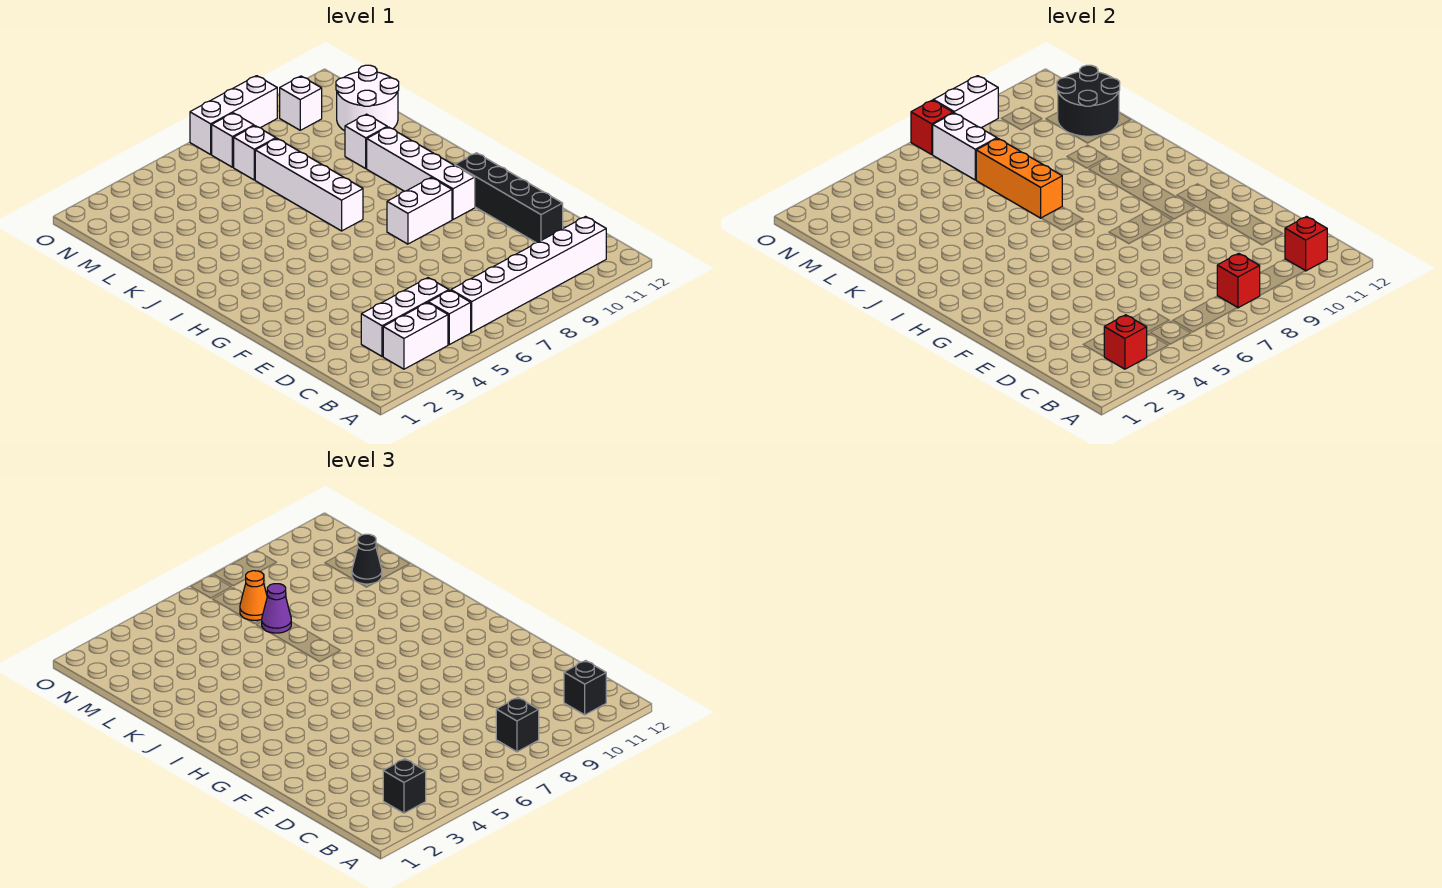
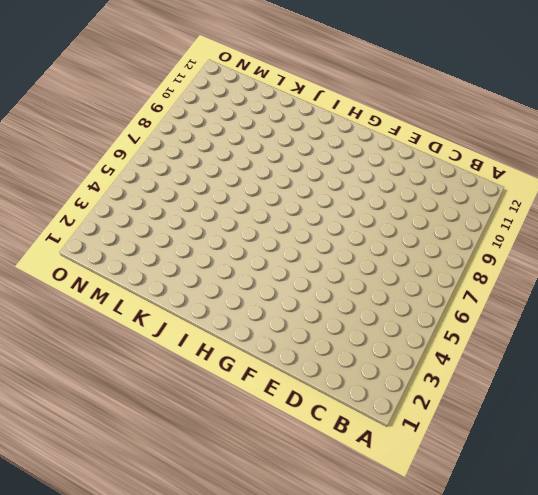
none -> white 1x2 brick [383,303,448,369]
none -> white 1x1 brick [428,290,471,345]
none -> white 1x6 brick [451,217,606,332]

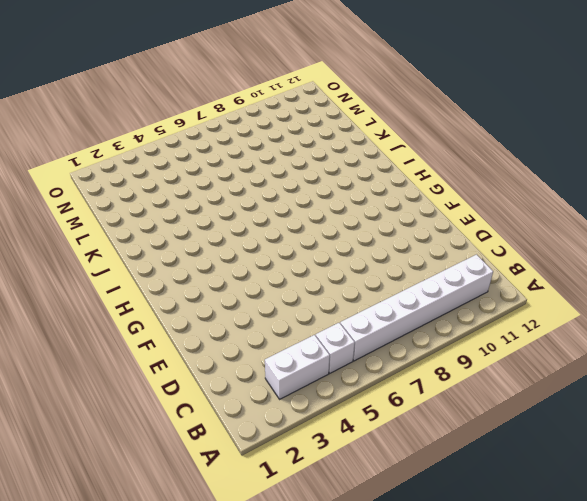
none -> white 1x3 brick [361,278,449,357]
none -> black 1x4 brick [455,153,563,243]
none -> white 1x2 brick [387,178,452,244]

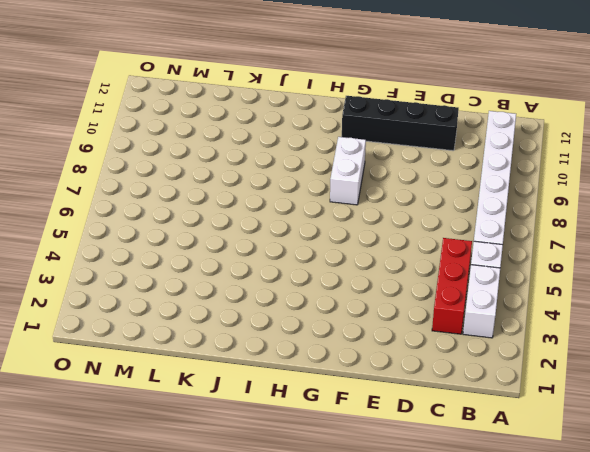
red 1x3 brick [432,238,472,334] -> white 1x3 brick [361,278,449,357]
none -> white 1x4 brick [367,127,475,219]
none -> white 1x4 brick [255,138,363,231]
none -> white 1x1 brick [345,114,387,168]

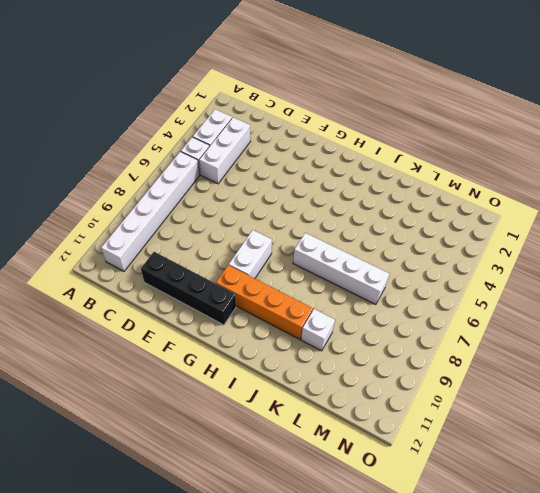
orange 1x4 brick [216,265,313,339] -> white 1x4 brick [367,127,475,219]
none -> white 2x2 round brick [336,65,399,131]
none -> white 1x1 brick [234,126,276,180]
none -> white 1x1 brick [212,113,254,167]

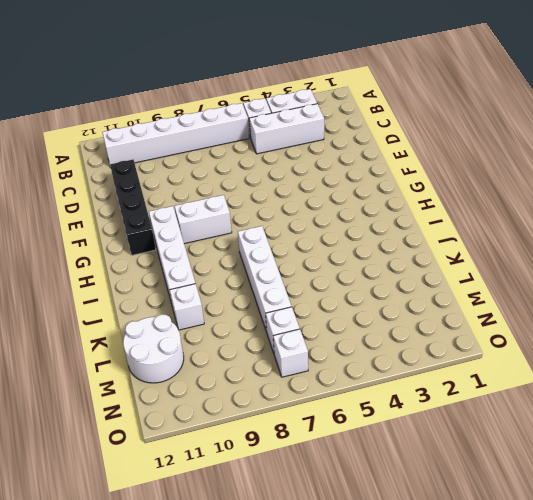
none -> white 1x1 brick [280,76,322,130]
none -> white 1x3 brick [190,76,277,154]
none -> red 1x1 brick [1104,315,1147,369]

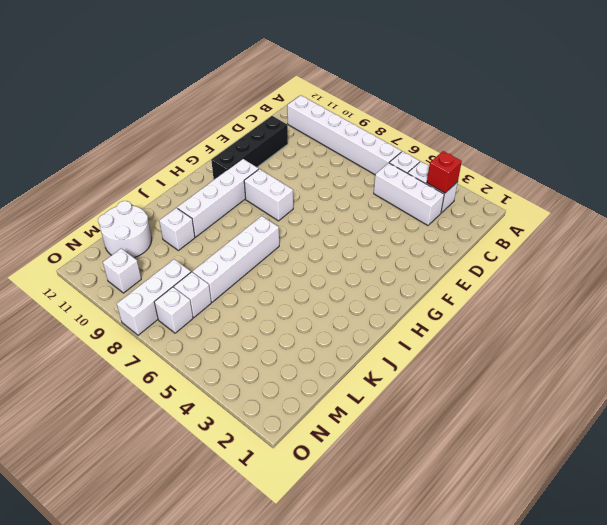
white 1x3 brick [117,259,191,335] -> white 1x3 brick turned to [190,76,277,154]
none -> red 1x1 brick [1217,253,1260,308]
none -> red 1x1 brick [1285,217,1327,271]
none -> orange 1x3 brick [976,138,1062,218]

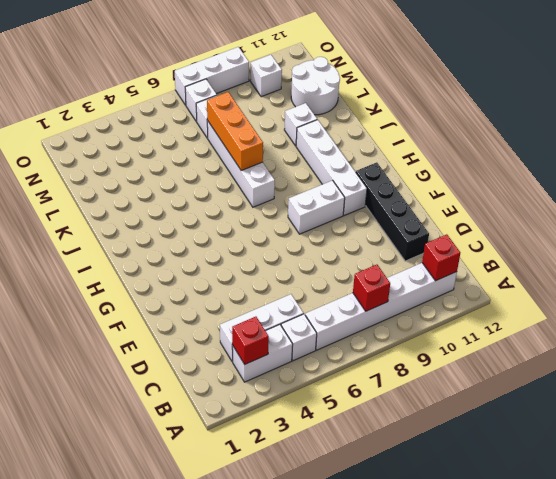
none -> black 2x2 round brick [1057,65,1120,136]
none -> white 1x2 brick [933,113,997,180]
none -> red 1x1 brick [911,100,953,154]

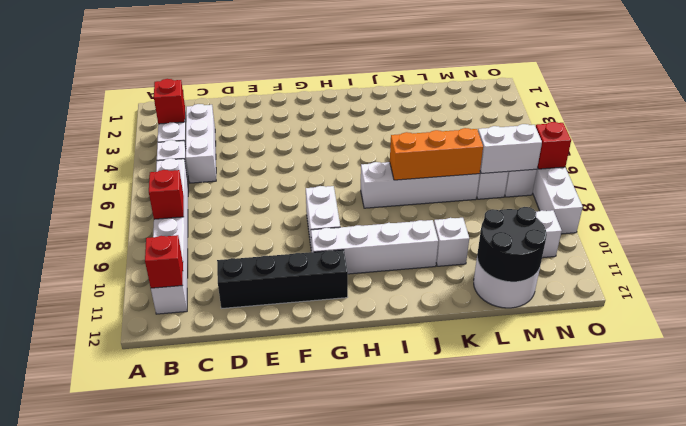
none -> white 1x2 brick [933,76,998,128]
none -> black 1x1 brick [383,759,426,813]
none -> black 1x1 brick [496,697,539,752]

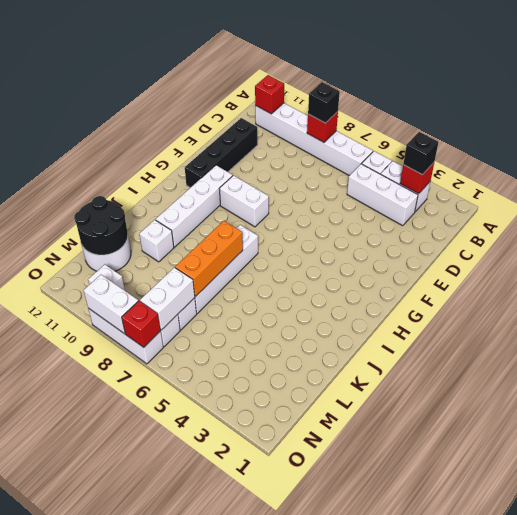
none -> black 1x1 brick [564,661,606,715]
none -> purple 1x1 cone [262,584,291,633]
none -> black 1x1 cone [352,534,382,584]

